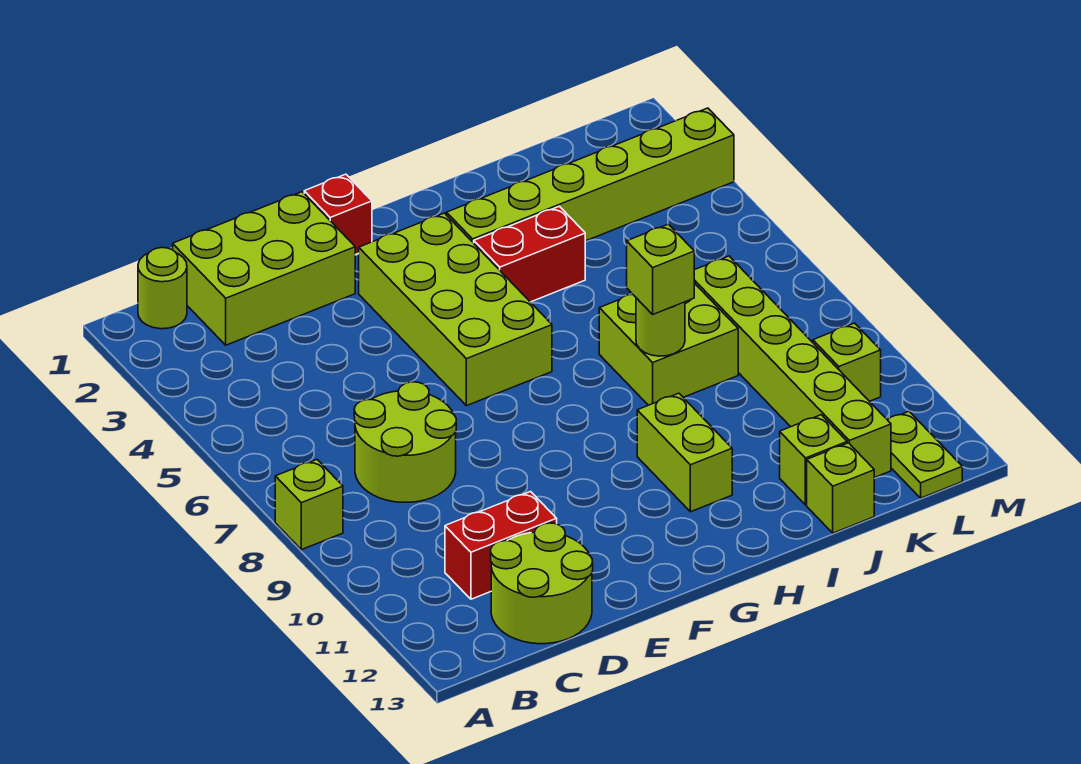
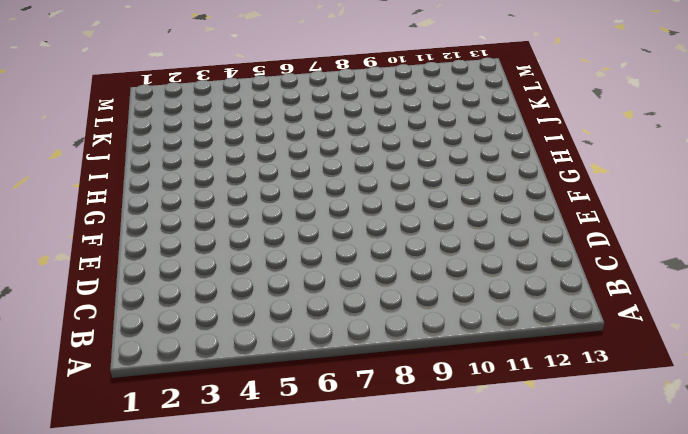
none -> lime 1x1 brick [275,460,343,550]
none -> lime 1x1 round brick [138,248,187,329]
none -> lime 2x3 brick [173,192,355,345]

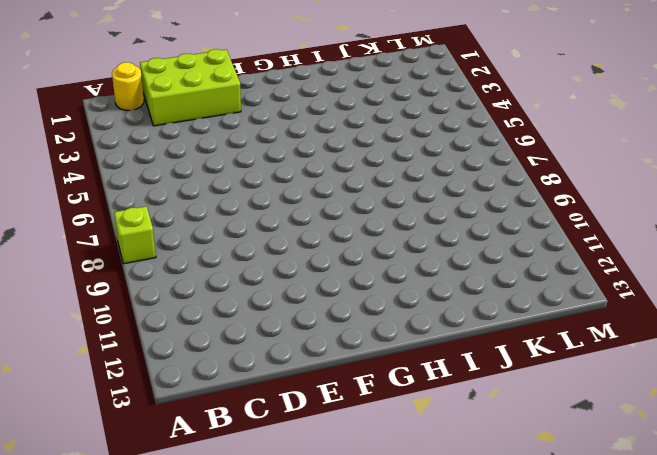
yellow 1x1 round brick [112,62,144,110] -> lime 1x1 round brick [138,248,187,329]
none -> lime 2x2 round brick [354,382,456,502]
none -> red 1x2 brick [445,492,557,599]
none -> lime 2x2 round brick [491,523,593,644]

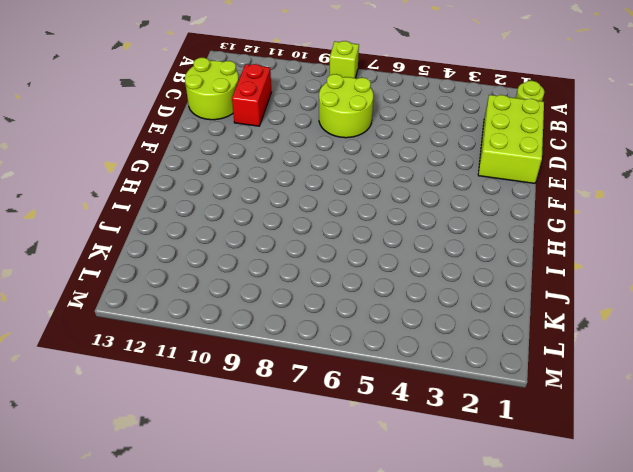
none -> red 1x1 brick [304,174,372,255]
none -> lime 2x4 brick [359,213,552,406]
none -> lime 1x6 brick [447,108,734,243]

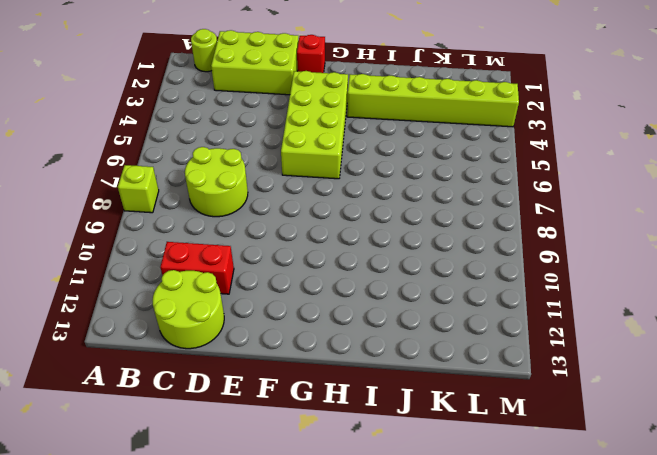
none -> red 1x2 brick [474,206,585,302]
none -> lime 1x2 brick [637,393,732,512]
none -> lime 2x2 brick [599,283,738,405]

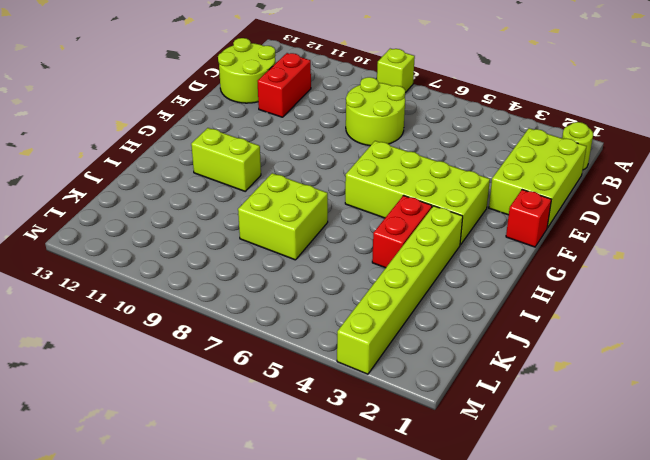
none -> lime 1x1 brick [780,415,847,505]
none -> lime 1x1 brick [807,443,874,533]
none -> lime 1x6 brick [694,256,891,478]

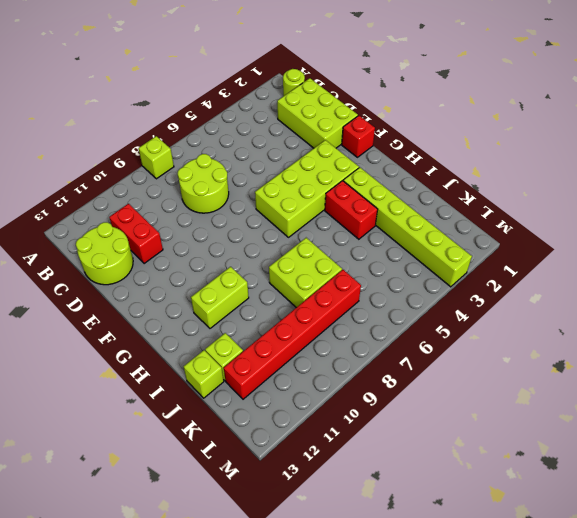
red 1x6 brick [224,270,361,399] -> lime 1x6 brick [694,256,891,478]
none -> lime 1x1 brick [813,323,881,401]
none -> lime 1x2 plate [888,411,962,498]
none -> lime 1x1 round brick [636,298,685,356]

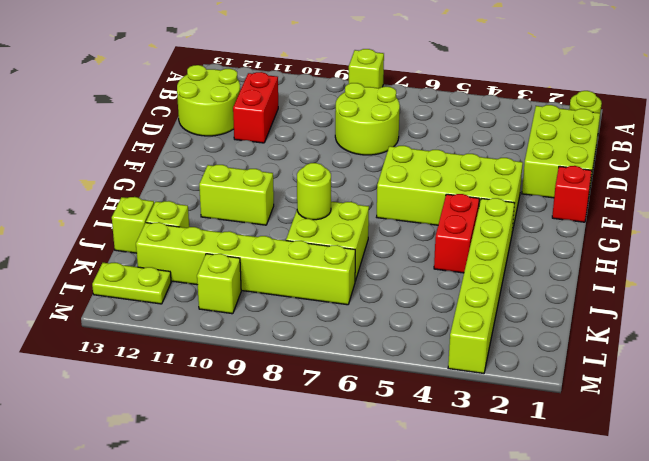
none -> lime 1x1 brick [627,224,694,314]

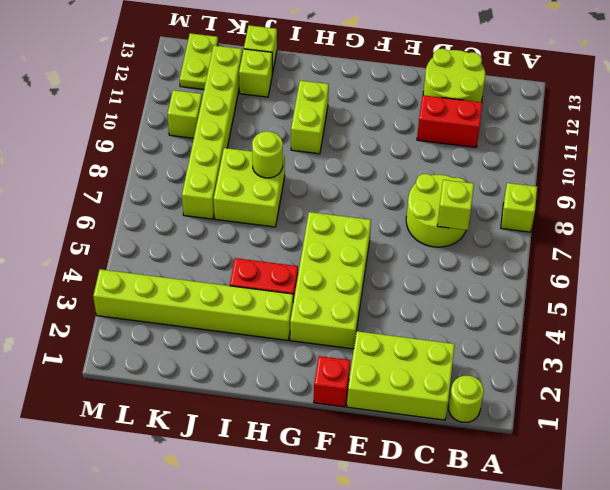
lime 1x1 brick [437,180,474,230] -> lime 1x1 brick moved to [627,224,694,314]

